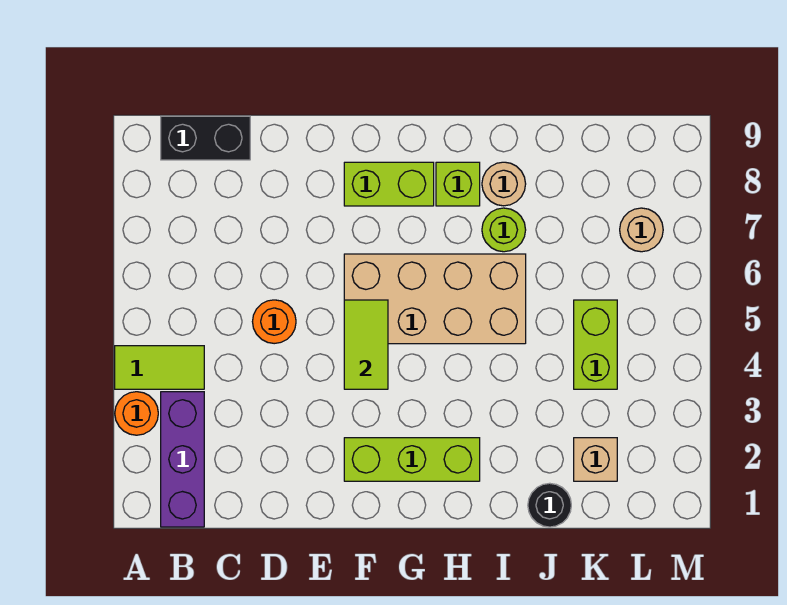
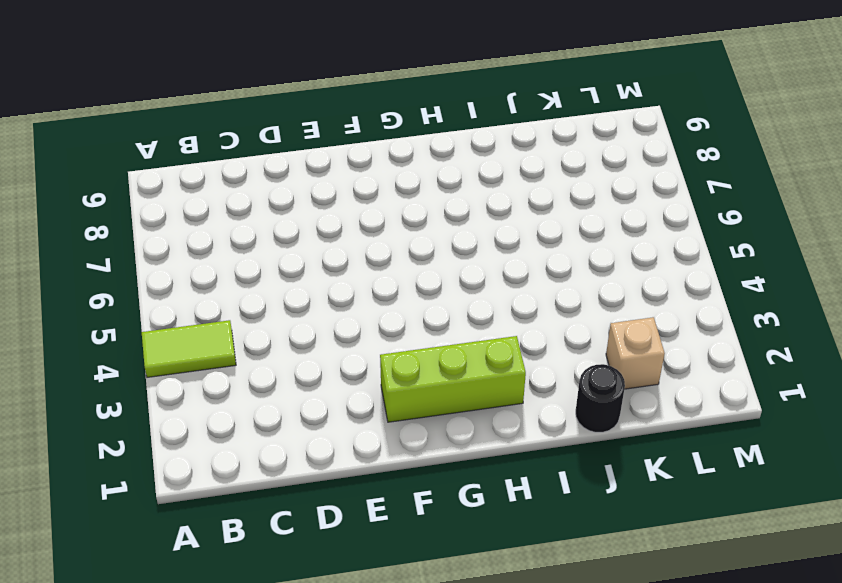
none -> orange 1x1 round brick [115,392,158,435]
none -> purple 1x3 brick [161,392,204,527]
none -> black 1x2 brick [161,116,250,160]

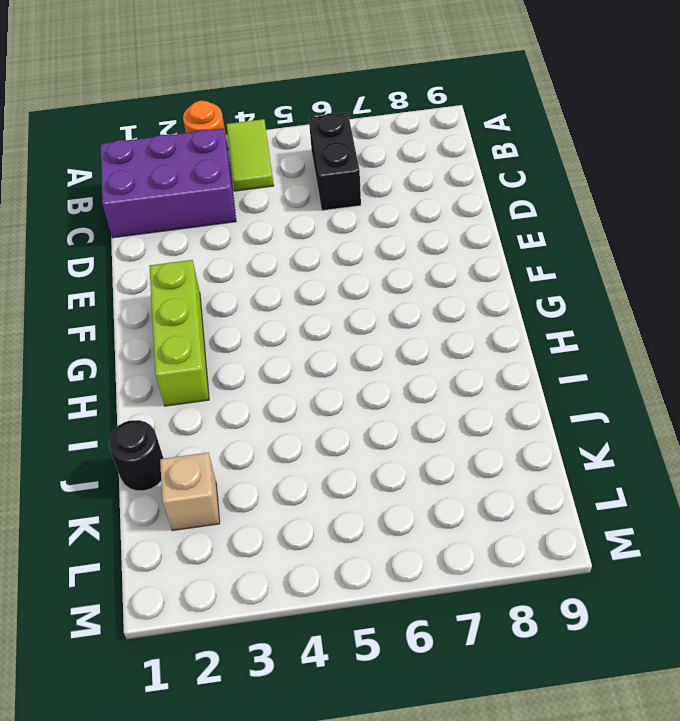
purple 2x3 brick [101,128,236,238] -> purple 1x3 brick [161,392,204,527]
black 1x2 brick [309,113,361,211] -> black 1x2 brick moved to [161,116,250,160]
none -> orange 1x1 round brick [252,300,296,344]
none -> tan 2x4 brick [344,254,526,344]
none -> lime 1x2 brick [344,162,434,206]

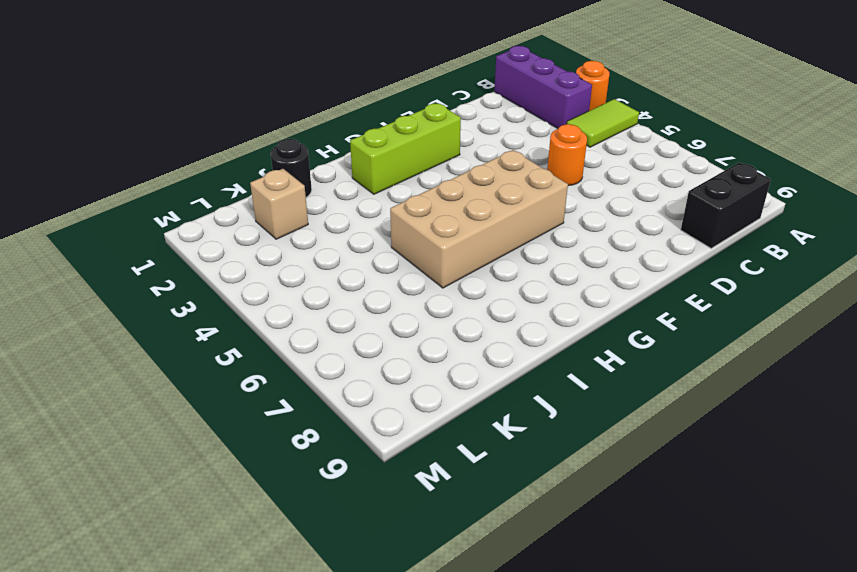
none -> lime 1x2 brick [344,162,434,206]
none -> lime 1x1 brick [436,162,480,206]
none -> lime 1x1 round brick [482,208,526,252]

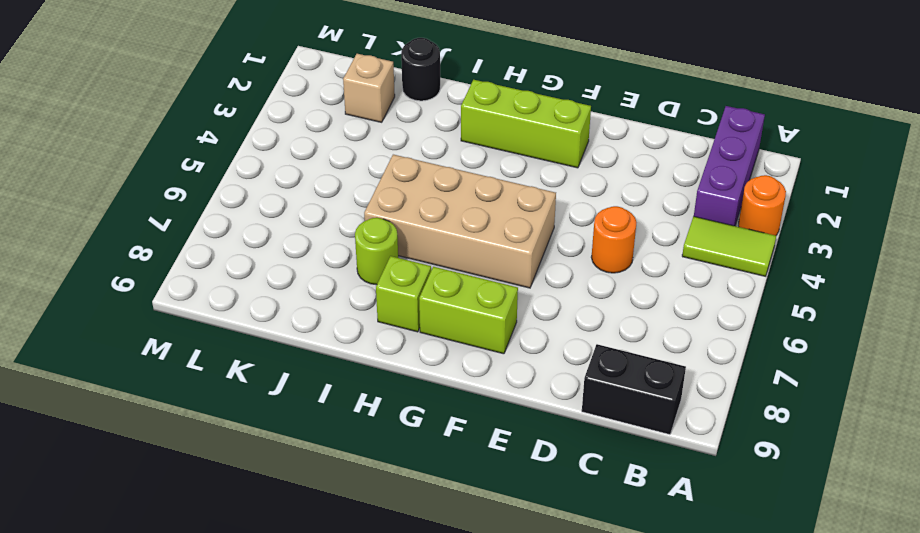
none -> tan 1x1 round brick [482,162,526,206]
none -> lime 1x2 brick [574,300,617,389]
none -> tan 1x1 round brick [620,208,663,252]

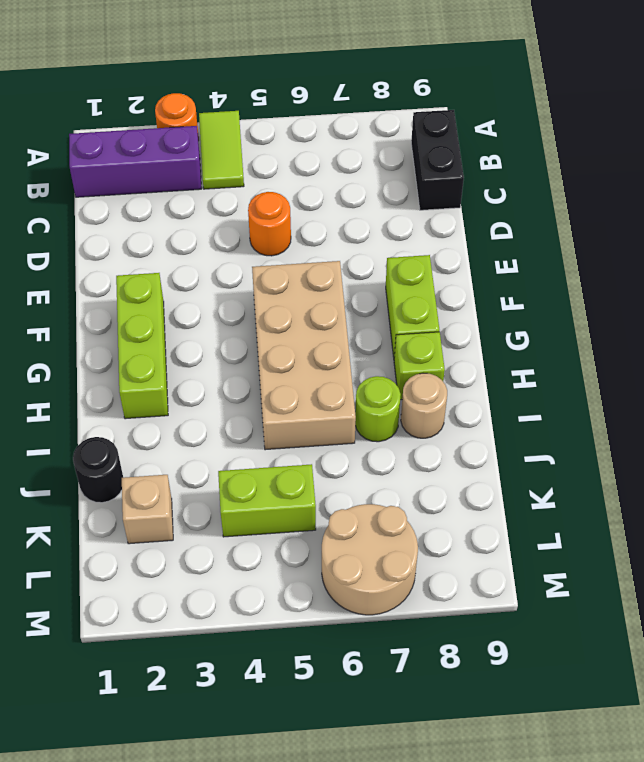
tan 2x2 round brick [322,504,418,615] -> tan 1x1 round brick [620,208,663,252]
none -> lime 1x2 tile [344,300,388,389]

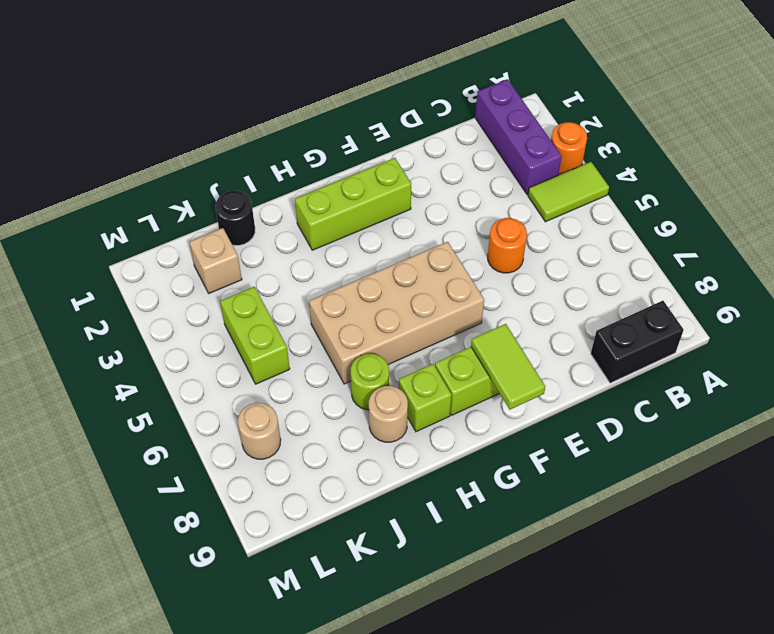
lime 1x2 tile [471,324,545,409] -> lime 1x2 tile moved to [344,300,388,389]

